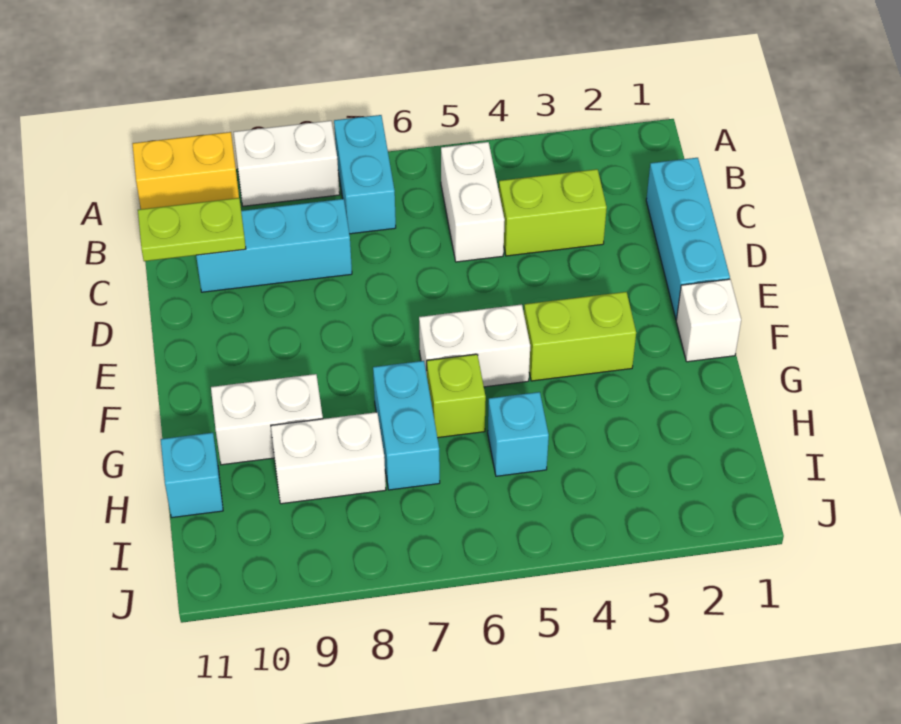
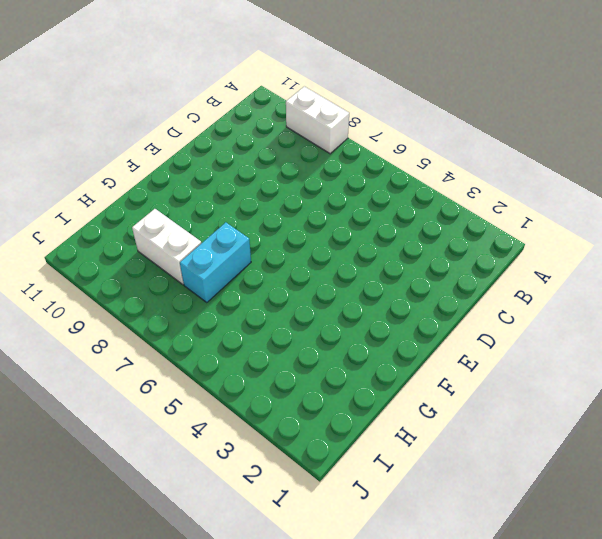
none -> cyan 1x2 brick [334,115,396,234]
none -> yellow 1x2 brick [132,132,239,209]
none -> white 1x2 brick [441,142,505,262]

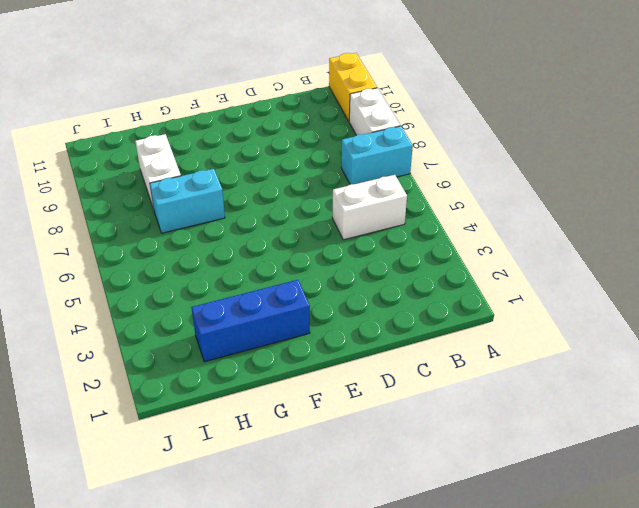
blue 1x3 brick [191,280,310,362] -> none
none -> cyan 1x3 brick [646,158,730,320]
none -> lime 1x2 brick [499,169,607,256]
none -> cyan 1x3 brick [196,199,352,292]

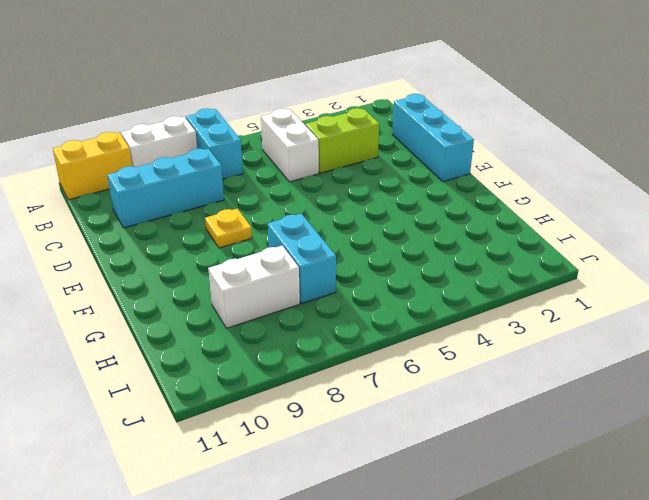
yellow 1x1 plate [205,208,252,248] -> none
none -> white 1x1 brick [676,279,741,362]
none -> lime 1x2 brick [524,292,636,381]
none -> white 1x2 brick [419,304,530,387]

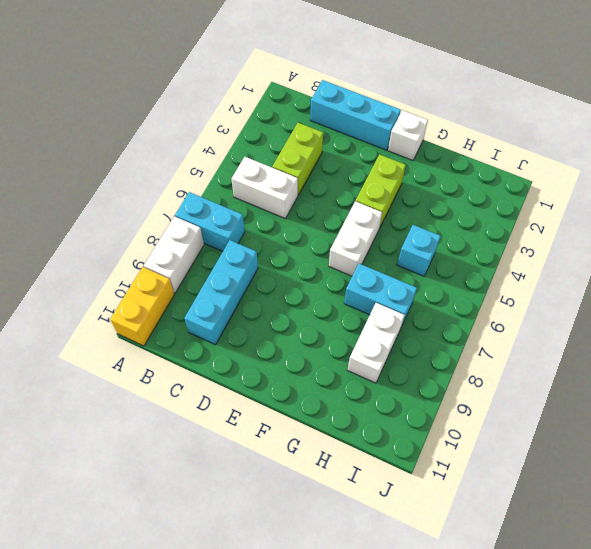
none -> lime 1x1 brick [427,354,486,438]
none -> white 1x2 brick [211,374,323,465]
none -> cyan 1x1 brick [161,433,223,518]

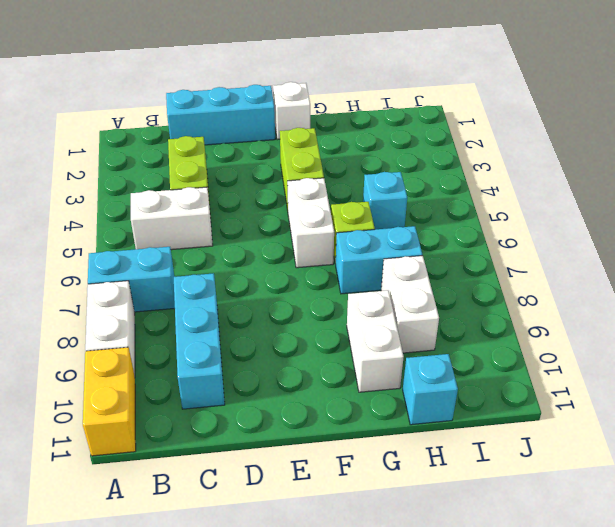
none -> lime 1x2 plate [138,198,246,261]

